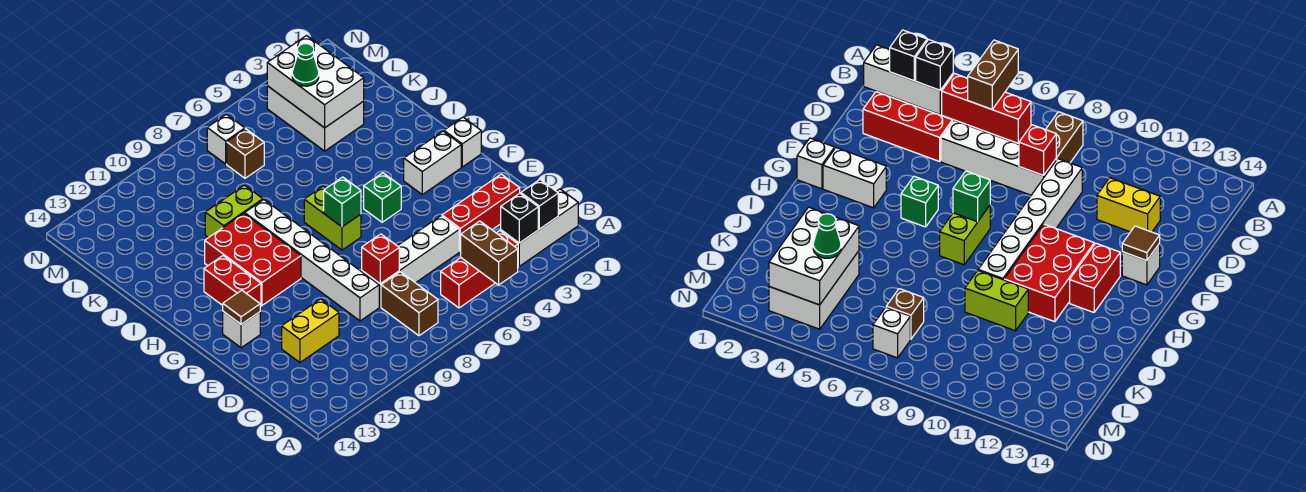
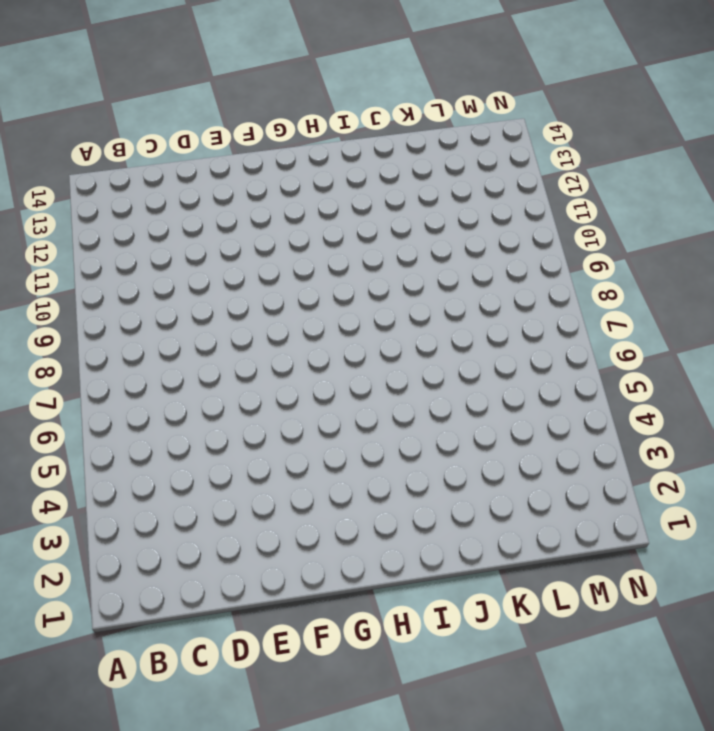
none -> white 1x3 brick [501,189,578,266]
none -> red 1x3 brick [441,231,518,308]
none -> brown 1x2 brick [381,272,438,336]

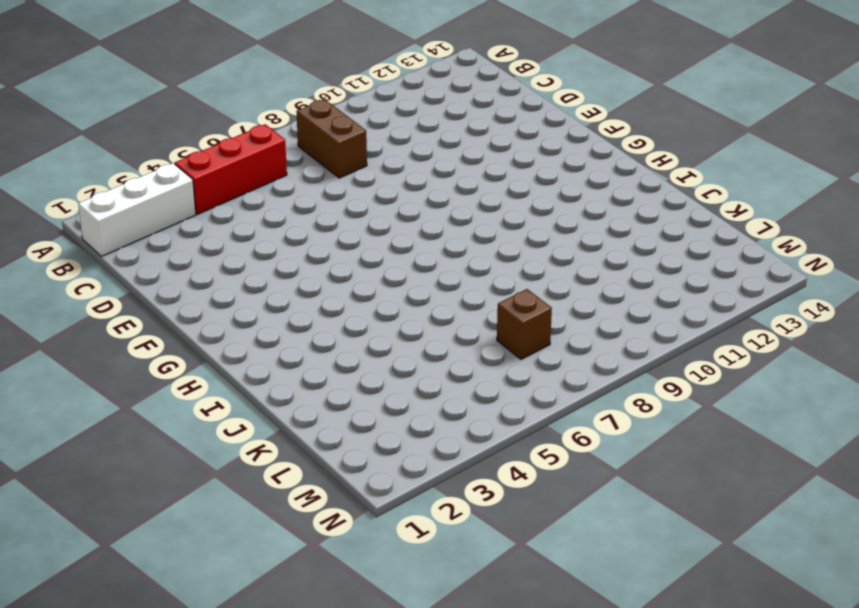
none -> red 1x3 brick [442,174,520,251]
none -> white 1x4 brick [362,216,459,307]
none -> white 1x6 brick [245,200,379,321]

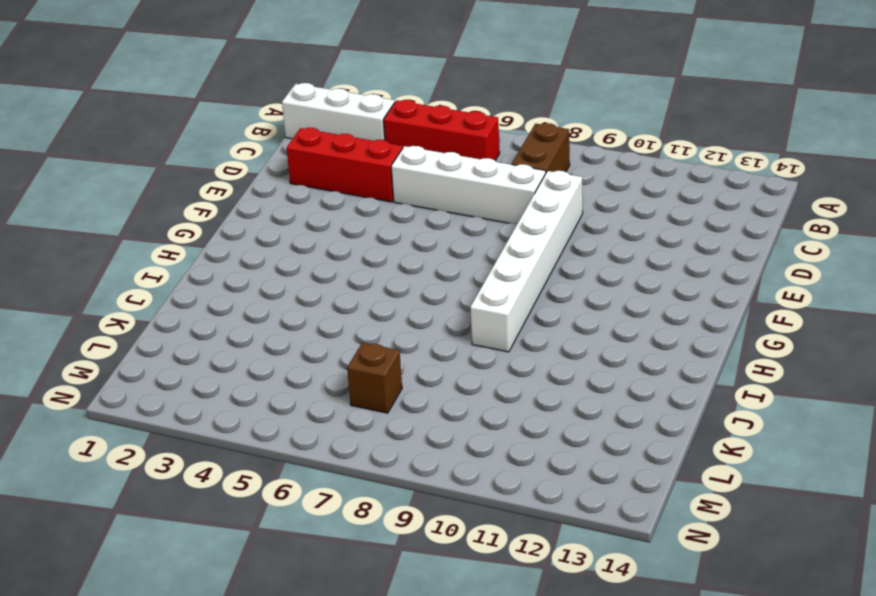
none -> yellow 1x2 brick [282,299,339,362]
none -> white 1x1 brick [223,312,260,348]
none -> white 1x1 brick [444,117,481,167]

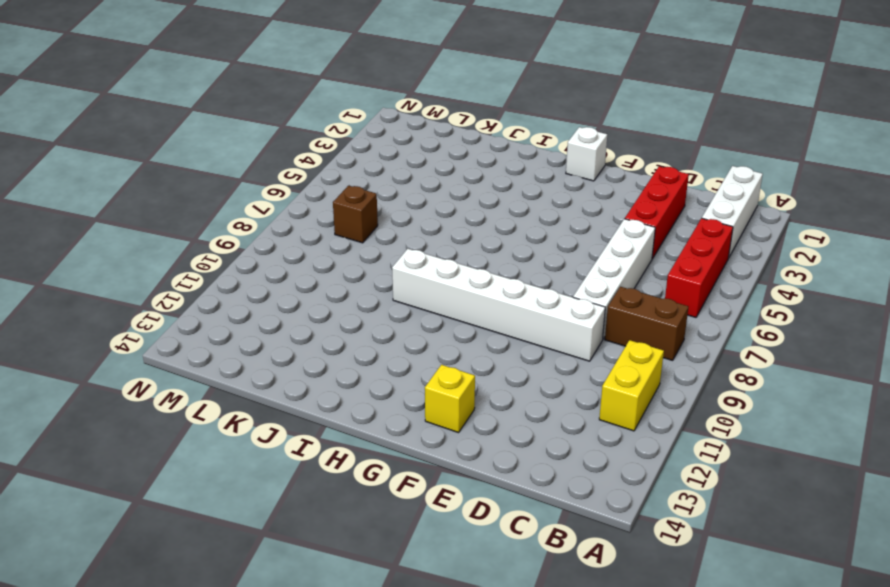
yellow 1x2 brick [599,340,664,431] -> yellow 1x2 brick moved to [282,299,339,362]
yellow 1x1 brick [425,365,475,433] -> white 1x1 brick [223,312,260,348]
none -> white 1x2 brick [404,131,461,194]
none -> green 1x1 brick [364,173,401,222]
none -> lime 1x2 brick [304,186,361,250]

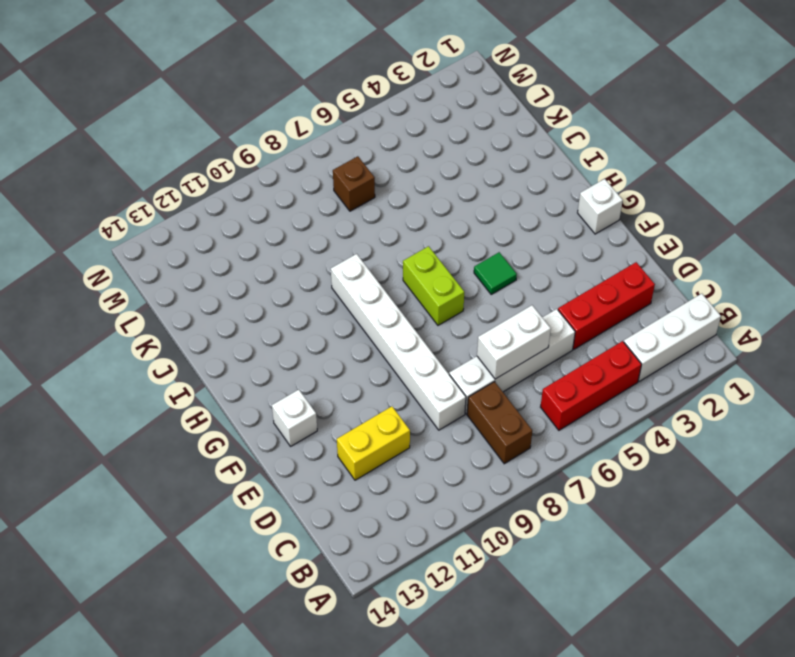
white 1x2 brick [477,305,551,379] -> white 1x2 brick moved to [404,131,461,194]
green 1x1 tile [474,252,517,294] -> green 1x1 brick [364,173,401,222]
none -> red 2x3 brick [205,213,301,306]
none -> red 1x2 brick [204,256,261,307]
none -> lime 1x2 brick [205,185,263,238]

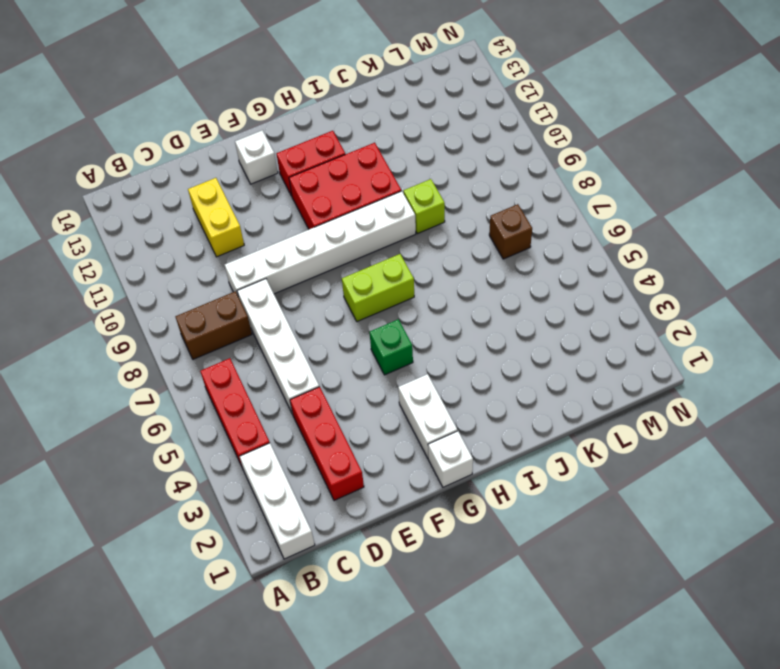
lime 1x1 brick [403,179,445,234] -> lime 1x2 brick [205,185,263,238]
none -> white 2x3 brick [267,86,364,151]
none -> white 1x1 brick [207,114,245,164]
none -> brown 1x2 brick [460,221,518,285]

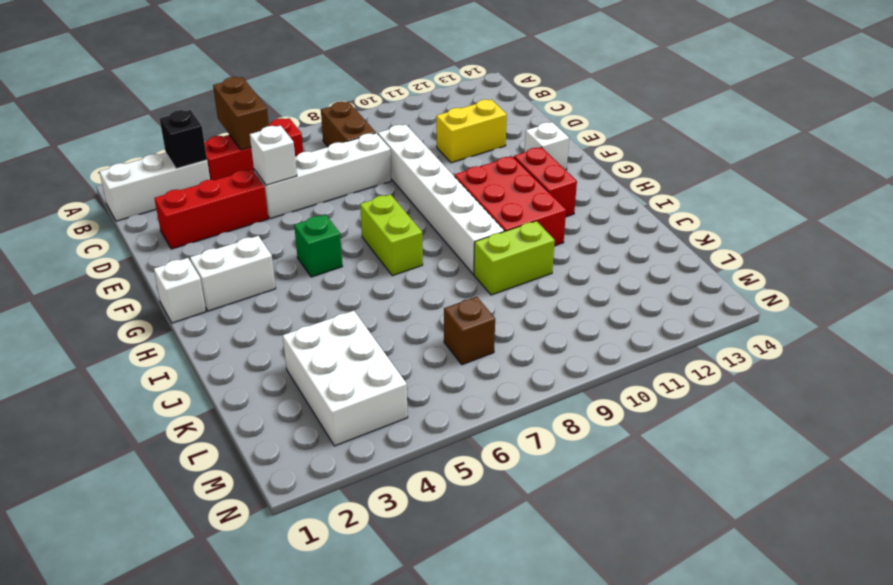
white 1x1 brick [250,125,297,185] -> white 1x1 brick moved to [207,114,245,164]
none -> black 1x1 brick [521,180,558,229]
none -> red 1x1 brick [362,234,399,284]
none -> brown 1x1 tile [223,290,260,324]

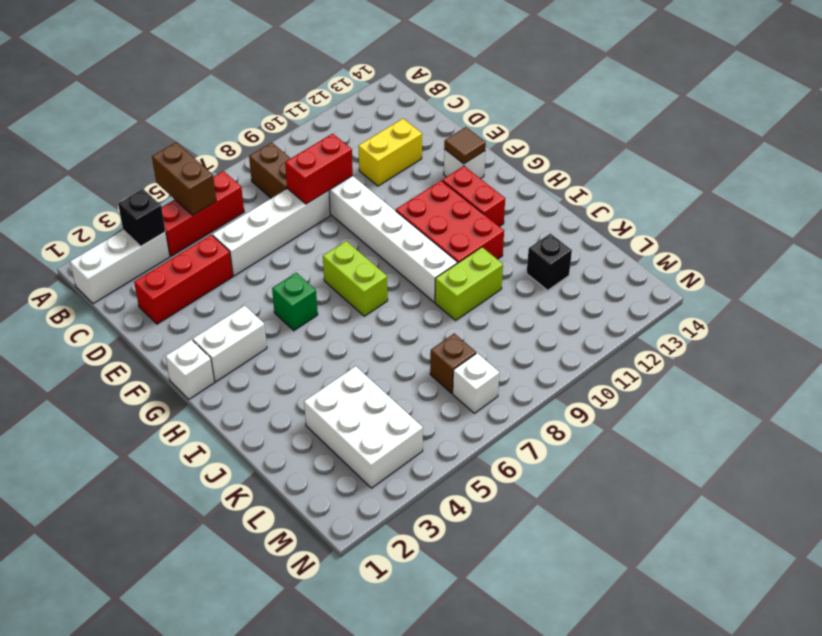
red 1x2 brick [285,134,353,204] -> red 1x1 brick [362,234,399,284]
black 1x1 brick [527,233,572,290] -> black 1x1 brick moved to [521,180,558,229]
none -> green 1x1 brick [324,177,361,227]
none -> white 2x3 brick [267,36,364,128]
none -> green 1x1 cone [292,44,319,86]

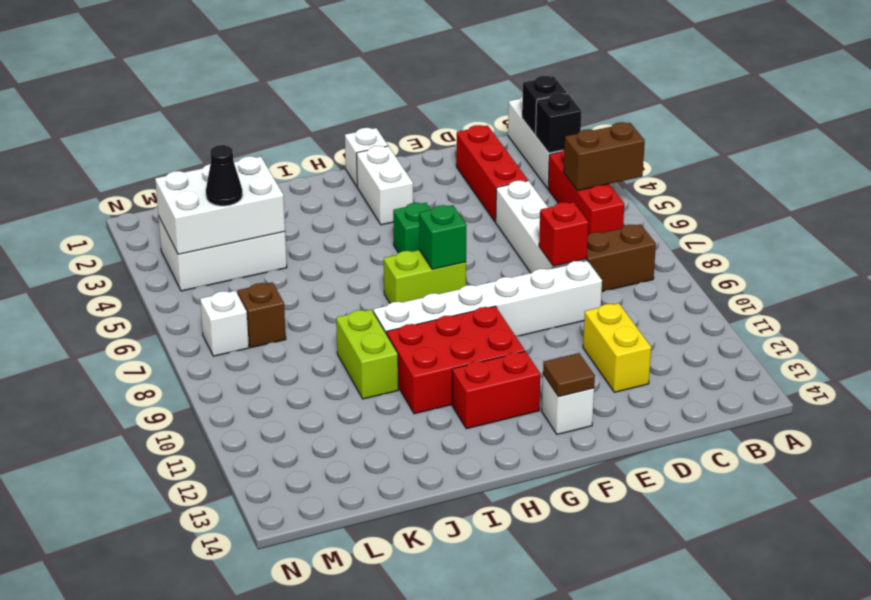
black 1x1 cone [206,145,242,206] -> green 1x1 cone [292,44,319,86]

